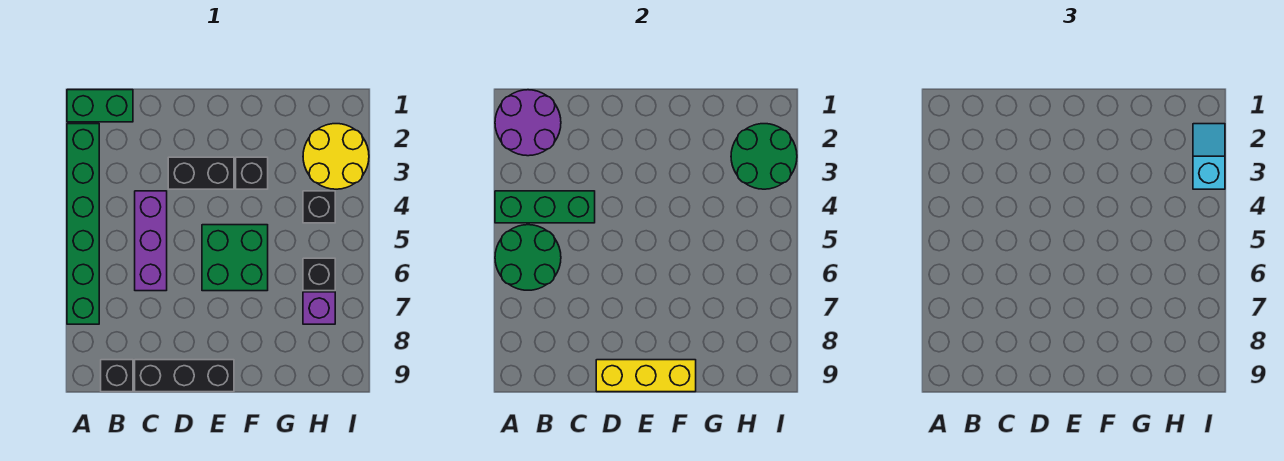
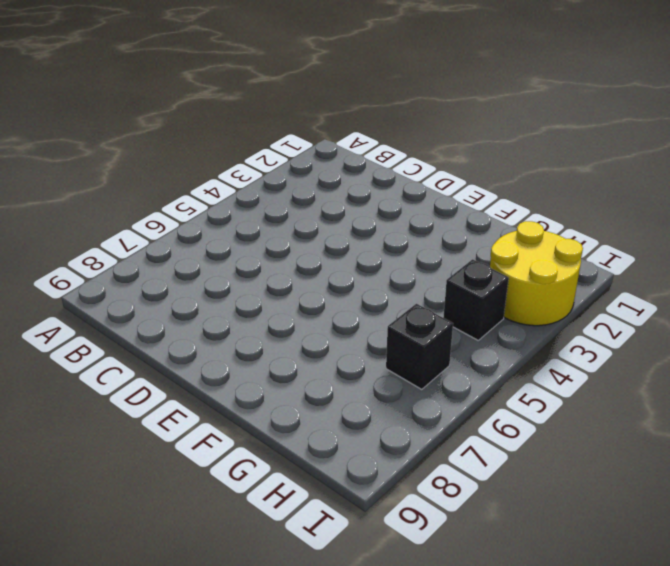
none -> green 1x2 brick [67,90,133,122]
none -> green 1x6 brick [67,124,99,324]
none -> black 1x1 brick [101,360,133,392]

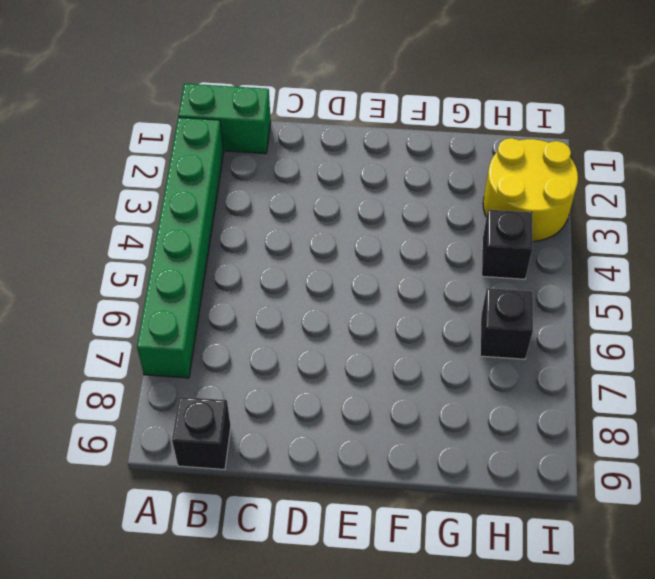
none -> purple 1x3 brick [135,191,167,291]
none -> black 1x3 brick [135,360,234,392]
none -> black 1x2 brick [168,157,234,189]

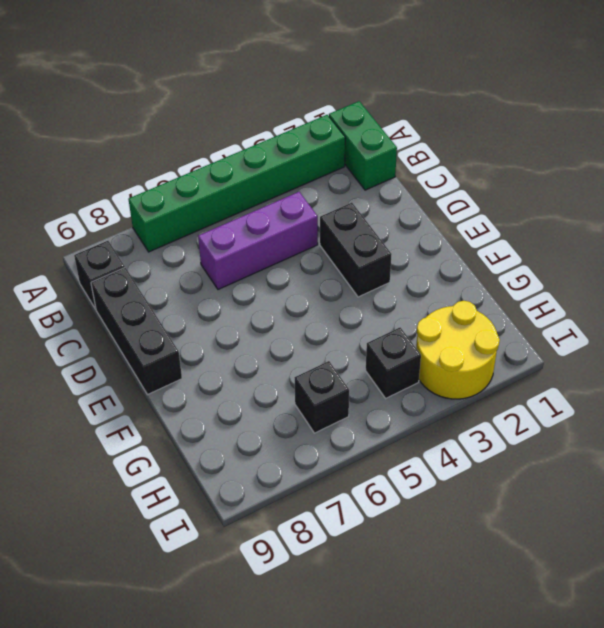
none -> green 2x2 brick [202,225,268,291]
none -> black 1x1 brick [236,157,268,189]
none -> purple 1x1 brick [303,292,335,324]

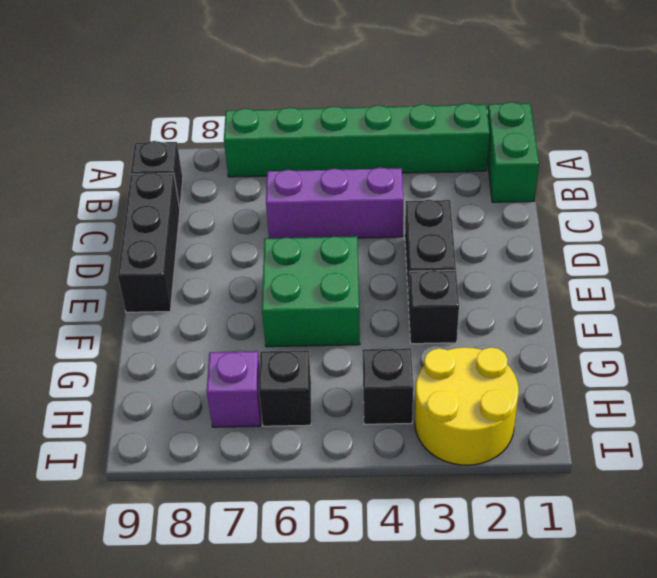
none -> purple 2x2 round brick [495,90,561,156]
none -> green 1x3 brick [495,191,595,223]
none -> green 2x2 round brick [495,225,561,290]

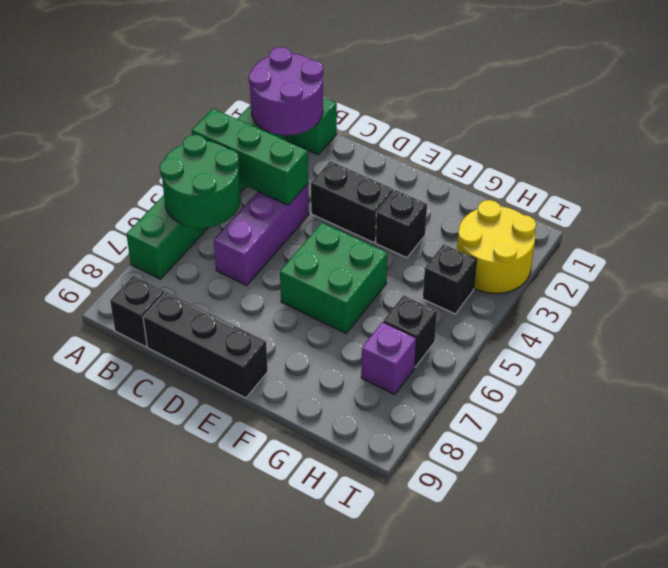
none -> yellow 1x3 brick [596,360,696,392]
none -> green 2x2 round brick [731,124,797,189]
none -> cyan 1x2 slope [1193,124,1225,189]

